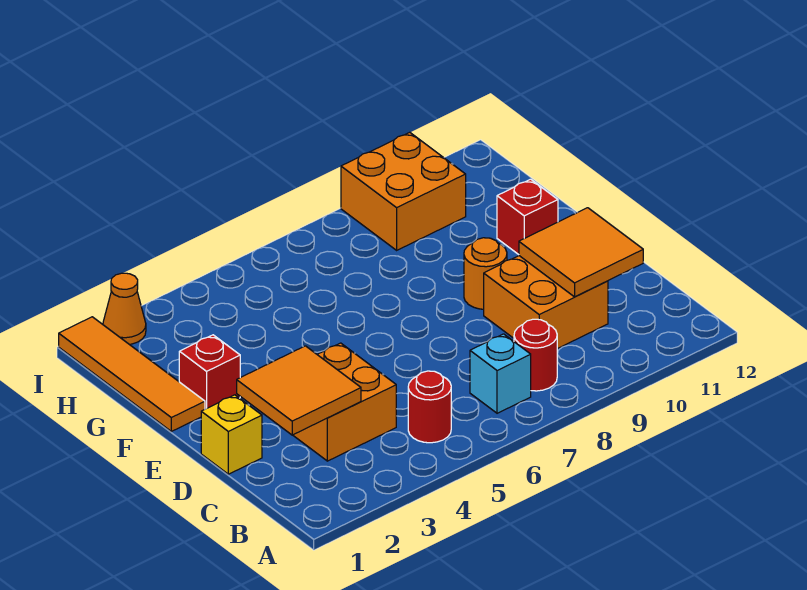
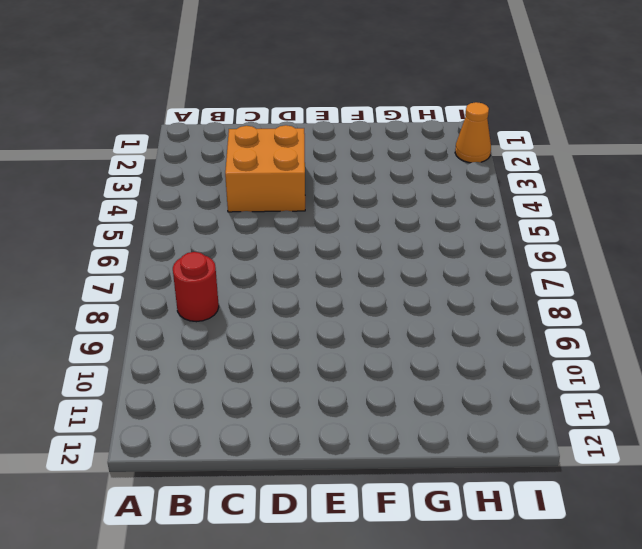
none -> red 1x1 round brick [408,371,451,443]
none -> cyan 1x1 brick [470,334,531,413]
none -> orange 2x2 brick [484,256,608,349]

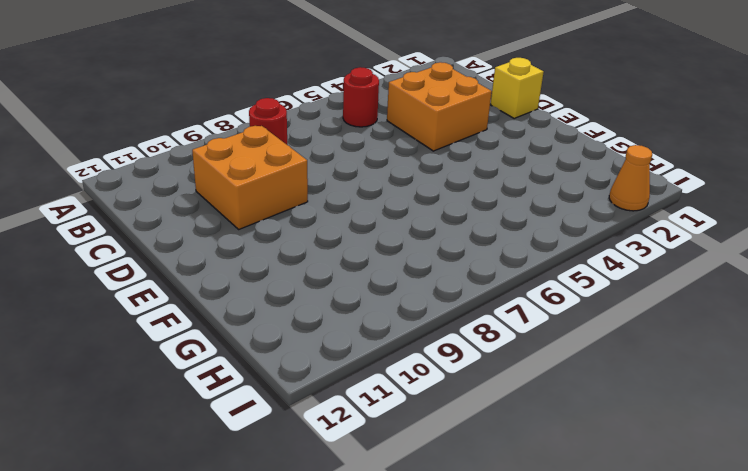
none -> cyan 1x1 brick [470,334,531,413]
none -> orange 1x1 round brick [464,238,507,309]
none -> orange 1x4 tile [59,317,205,431]

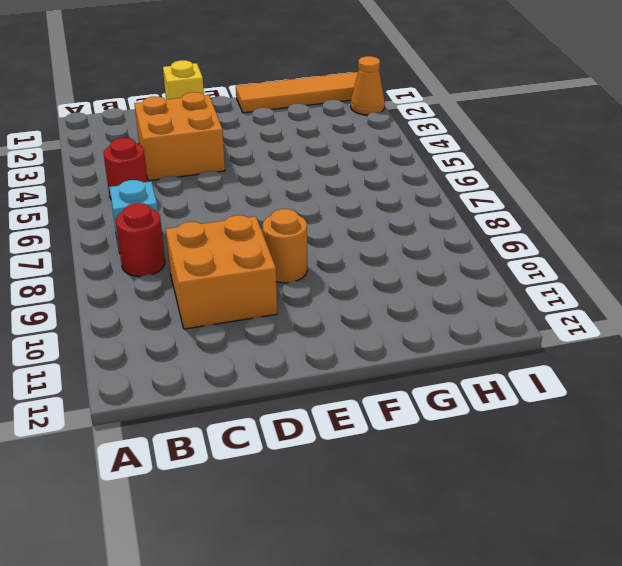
none -> red 1x1 brick [179,335,240,409]
none -> red 1x1 brick [497,179,558,255]
none -> orange 2x2 brick [341,132,466,250]

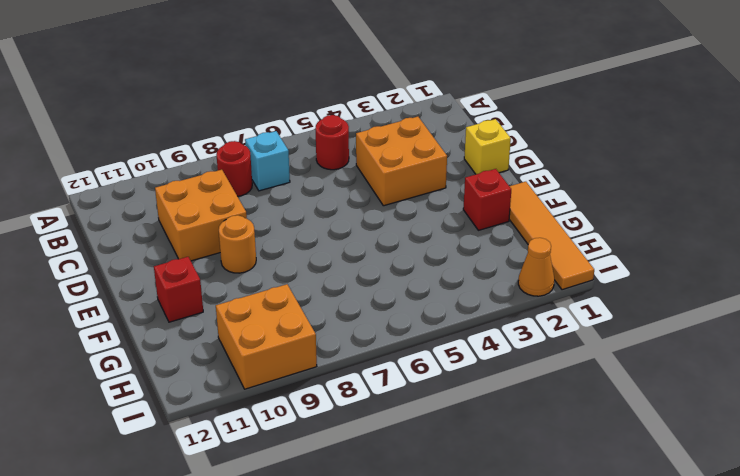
none -> orange 2x2 tile [237,346,361,435]
none -> orange 2x2 tile [519,208,643,297]

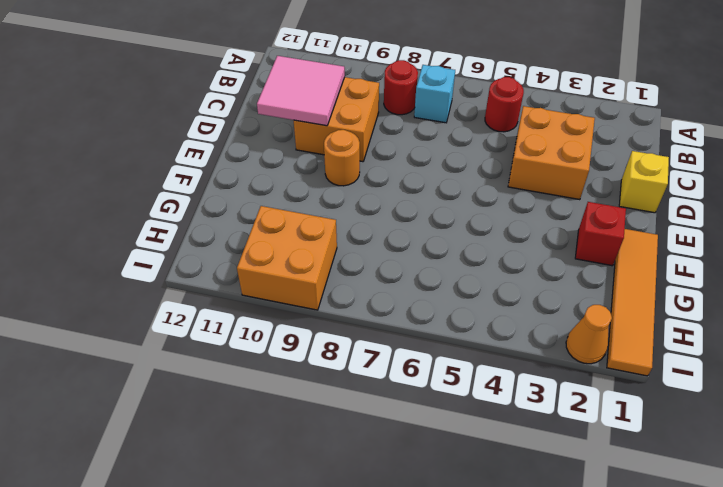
pink 2x2 tile [257,56,345,126] -> orange 2x2 tile [519,208,643,297]
none -> red 1x1 brick [497,179,558,255]
none -> orange 2x2 tile [237,346,361,435]

